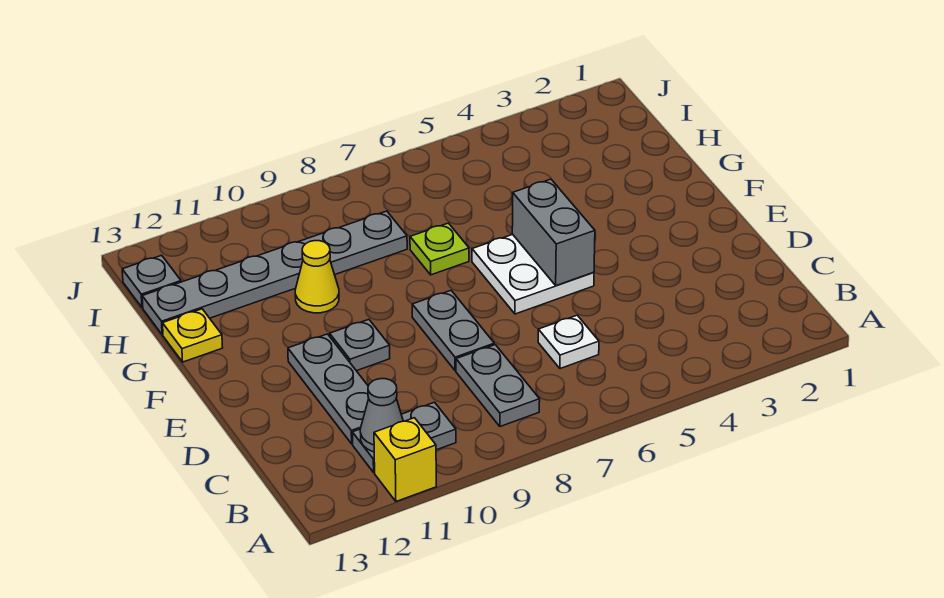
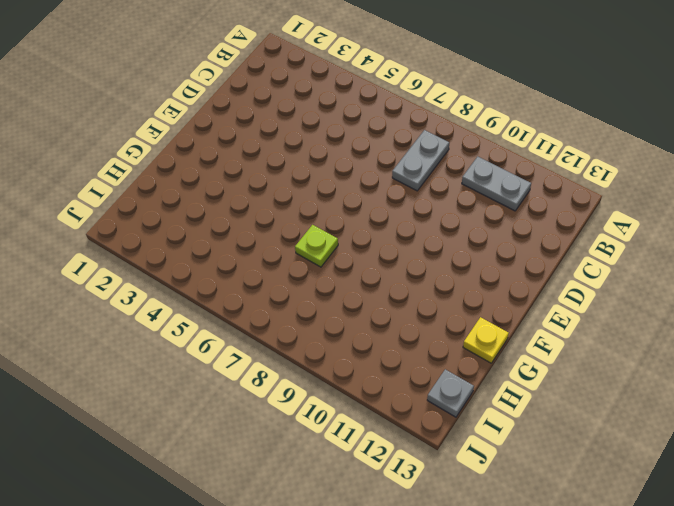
none -> yellow 1x1 brick [374,418,436,502]
none -> white 1x1 plate [538,315,599,369]
none -> grey 1x3 plate [288,334,369,444]

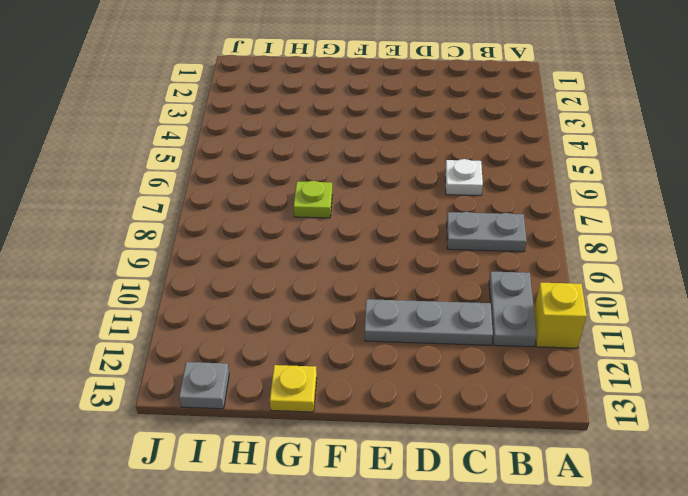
none -> grey 1x2 plate [412,291,494,371]
none -> white 2x2 plate [472,234,594,314]
none -> grey 1x1 plate [330,319,390,371]

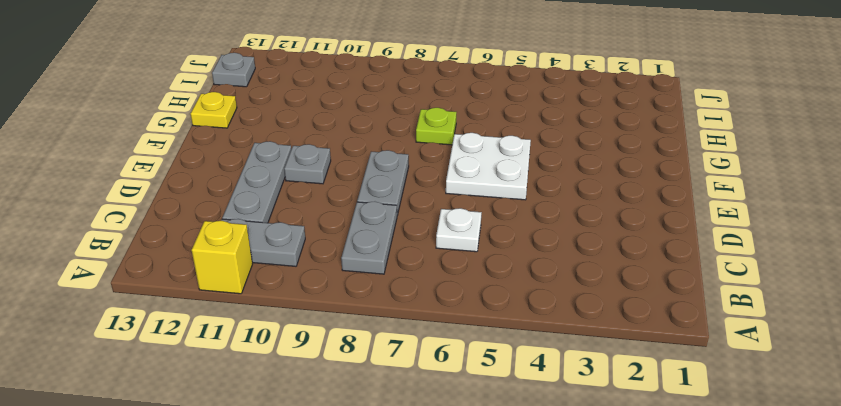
none -> yellow 1x1 cone [295,241,339,313]
none -> grey 1x6 plate [142,211,407,335]
none -> grey 1x1 cone [360,379,403,452]

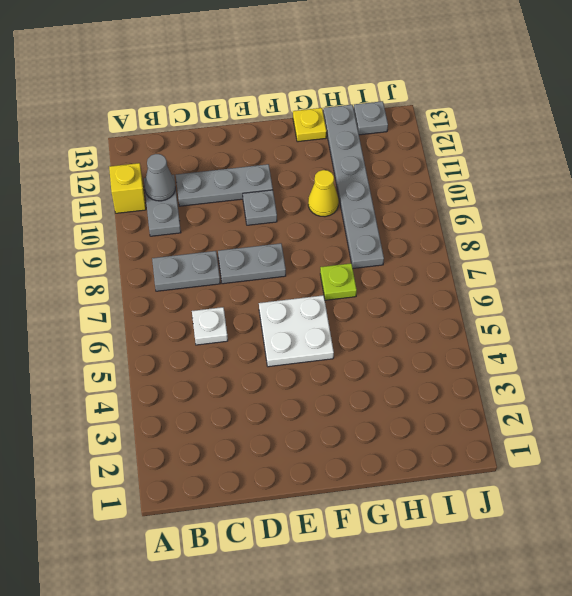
none -> grey 1x2 brick [512,179,595,286]

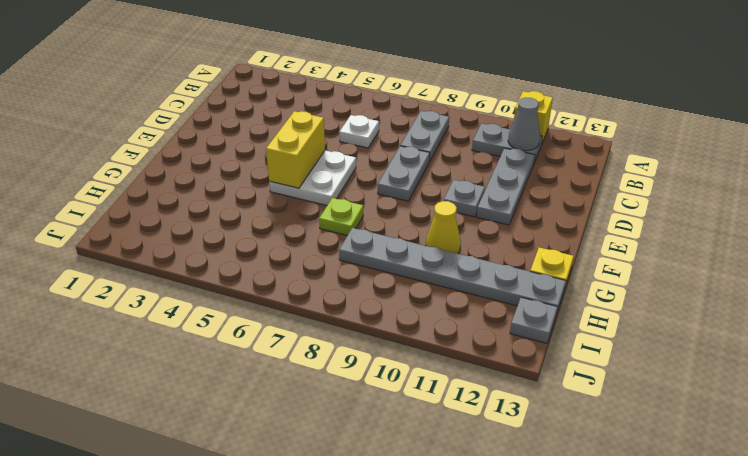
yellow 1x2 brick [266,111,325,188] -> grey 1x2 brick [512,179,595,286]

